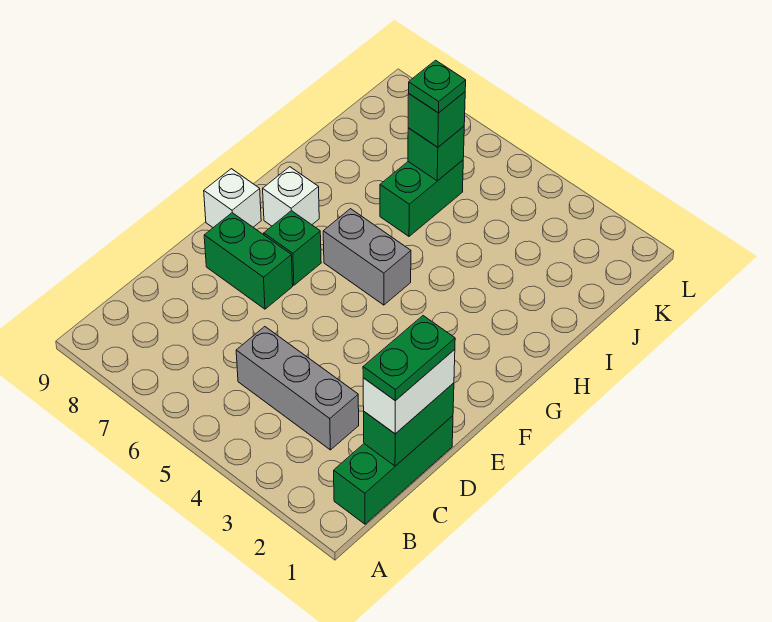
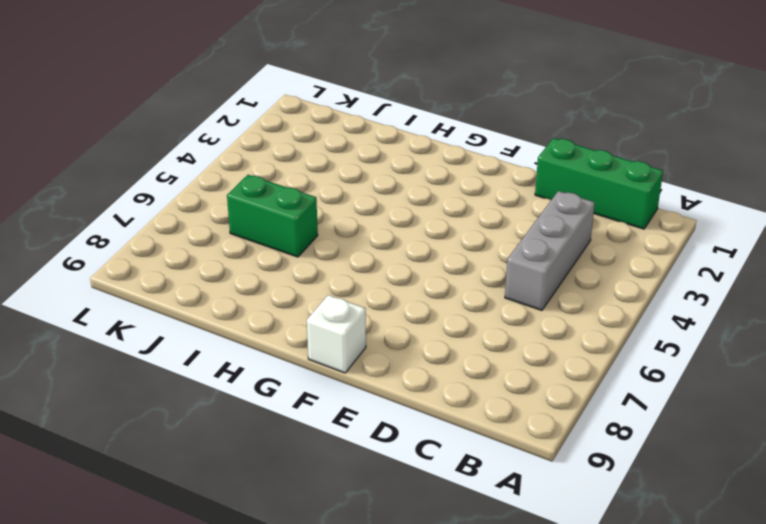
none -> green 1x2 brick [204,213,293,309]
none -> green 1x1 brick [264,211,321,285]
none -> grey 1x2 brick [323,209,411,305]

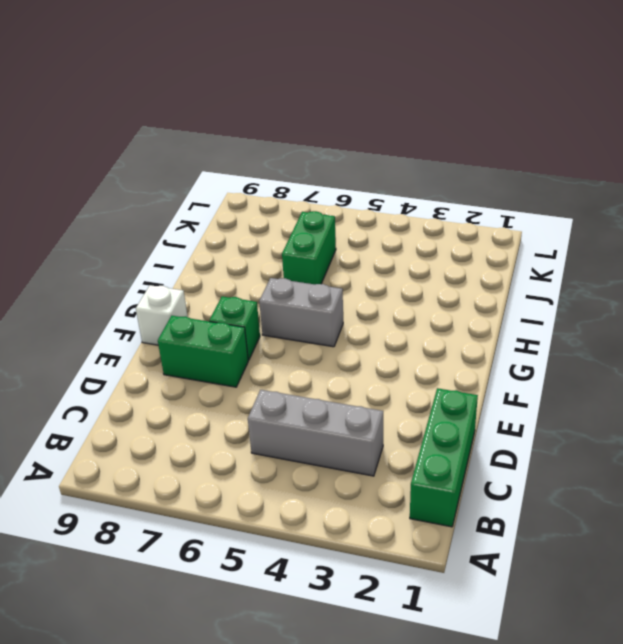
none -> white 1x1 brick [263,167,319,226]
none -> green 1x2 brick [364,383,454,466]
none -> green 1x1 brick [408,127,464,181]

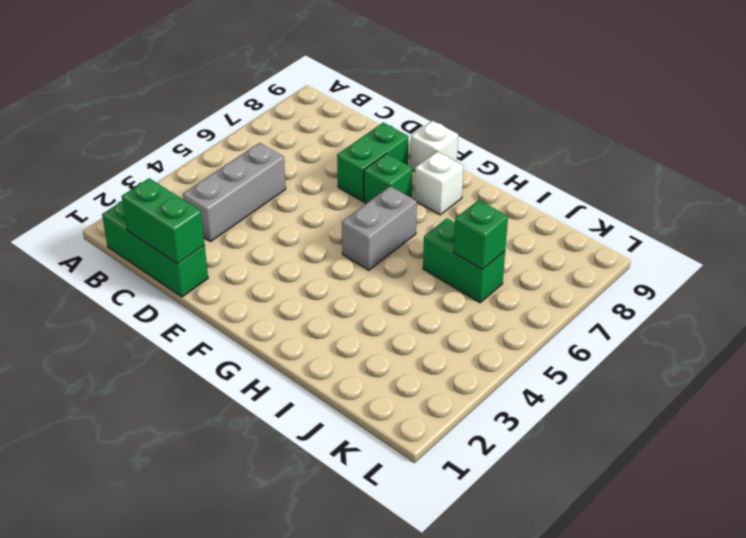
none -> white 1x2 brick [363,349,455,434]
none -> green 1x1 brick [408,92,465,147]
none -> green 1x2 plate [363,316,455,401]

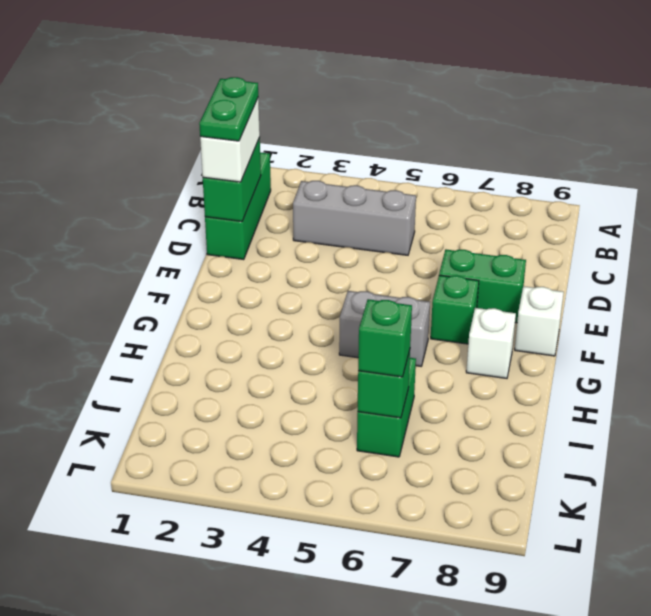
none -> green 1x1 plate [409,60,466,113]

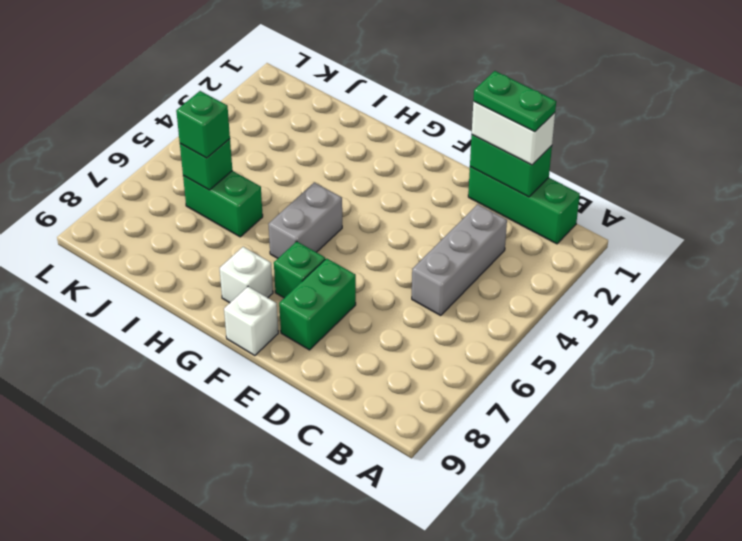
none -> green 1x1 plate [409,60,466,113]

